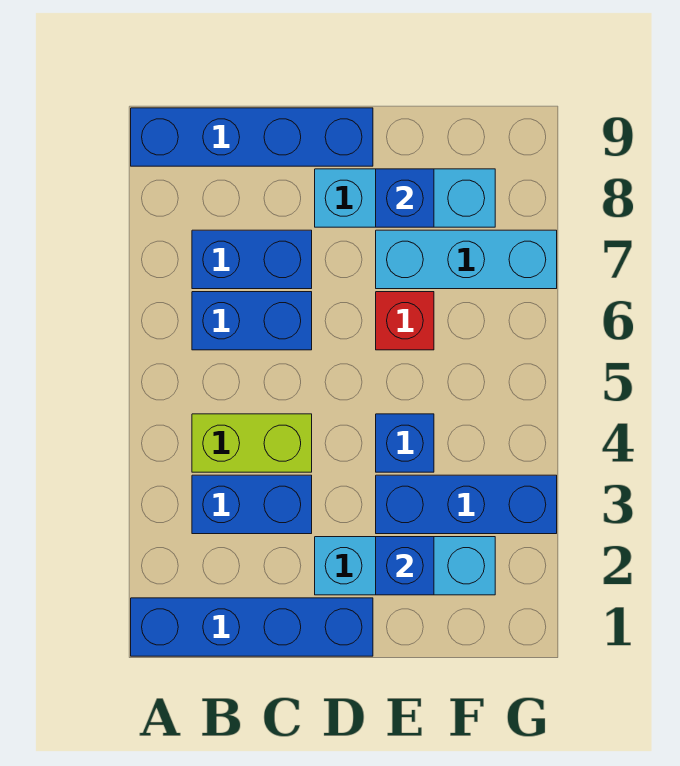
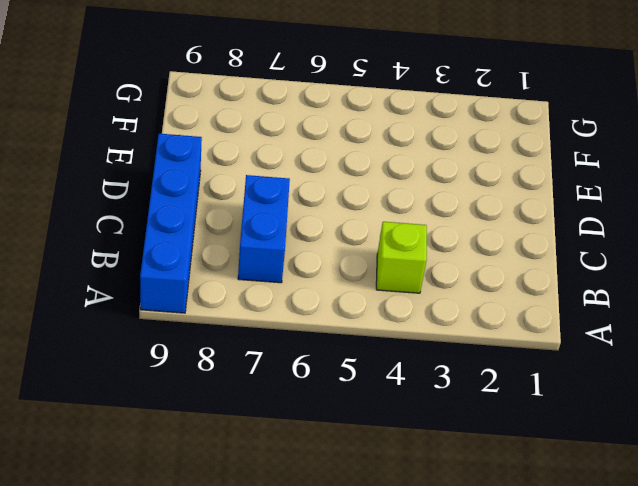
lime 1x1 brick [376,222,427,293] -> lime 1x2 brick [192,414,312,472]
none -> blue 1x4 brick [131,598,373,656]
none -> blue 1x2 brick [192,475,312,534]
none -> blue 1x2 brick [192,292,312,350]

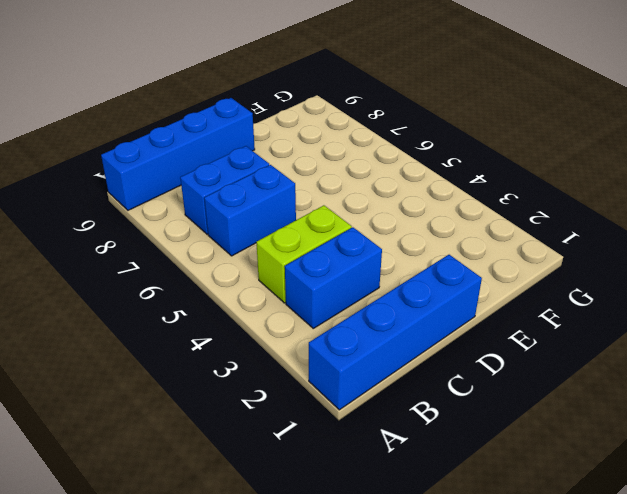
none -> cyan 1x3 brick [315,537,495,595]
none -> cyan 1x3 brick [315,169,495,227]
none -> blue 1x3 brick [376,475,557,534]

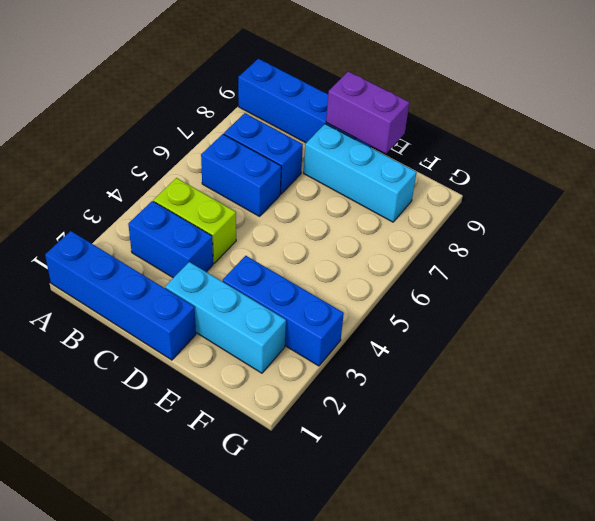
purple 1x2 brick [326,71,409,154] -> none
none -> blue 1x1 brick [376,414,434,472]
none -> red 1x1 brick [376,292,434,350]
none -> cyan 1x3 brick [376,230,557,289]

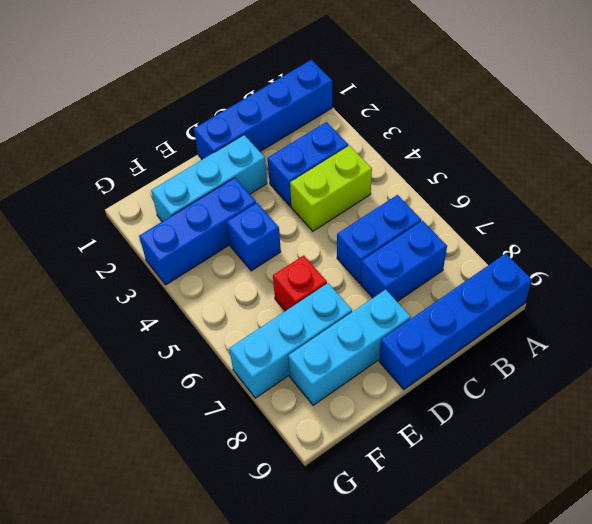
none -> blue 1x1 brick [376,537,434,595]
none -> blue 1x1 brick [376,169,434,227]

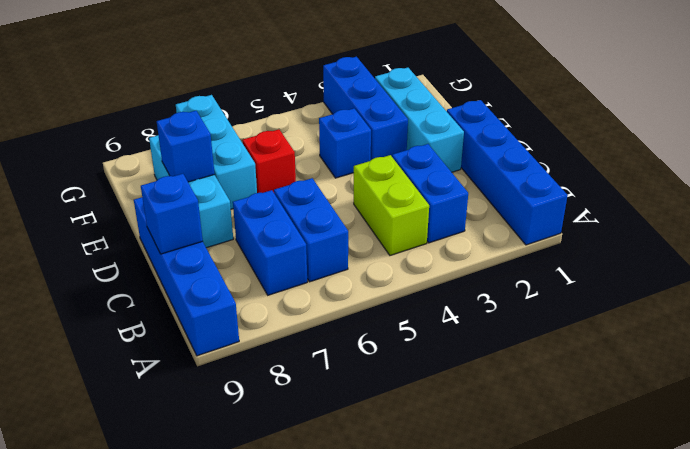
blue 1x1 brick [141,174,203,254] -> blue 1x1 brick moved to [376,537,434,595]

